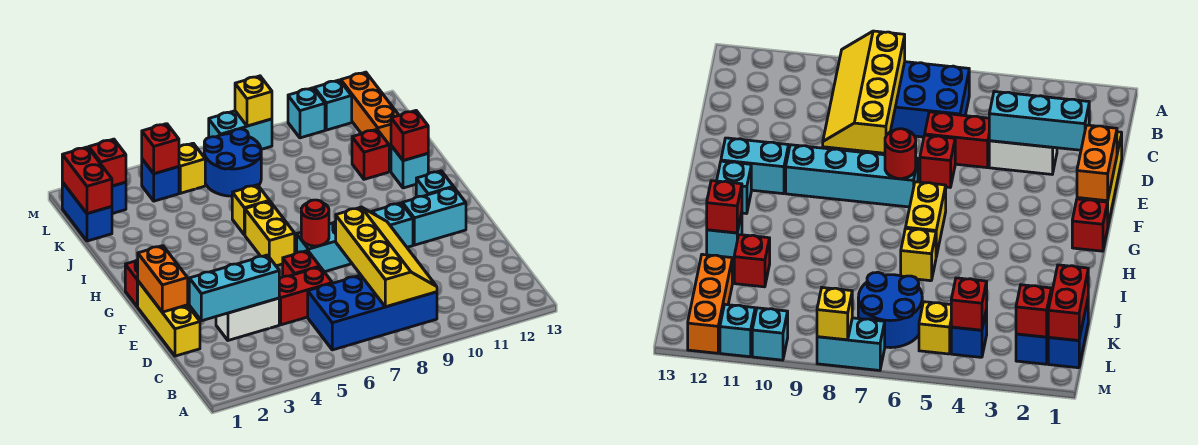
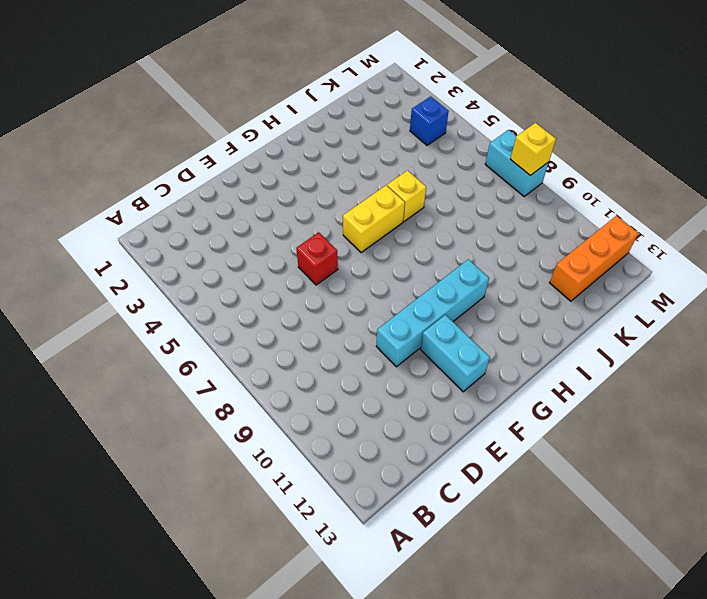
cyan 1x4 brick [376,259,489,367] -> cyan 1x4 brick turned to [297,203,413,272]
none -> blue 2x4 brick [308,275,437,350]
none -> yellow 1x3 brick [138,281,200,356]
none -> white 1x2 brick [216,298,279,340]
none -> red 1x2 brick [279,267,332,325]

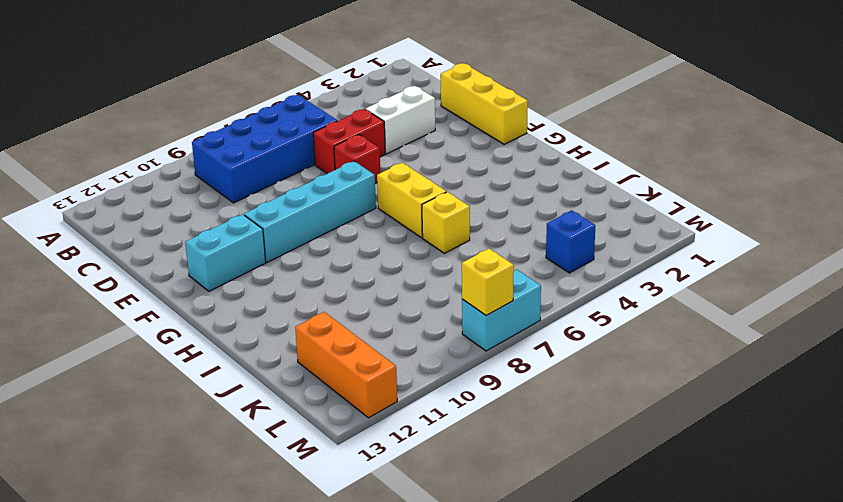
none -> red 1x1 brick [125,260,138,307]
none -> cyan 1x1 brick [416,171,453,197]
none -> cyan 1x1 brick [391,146,428,188]
none -> red 1x1 brick [352,129,389,179]

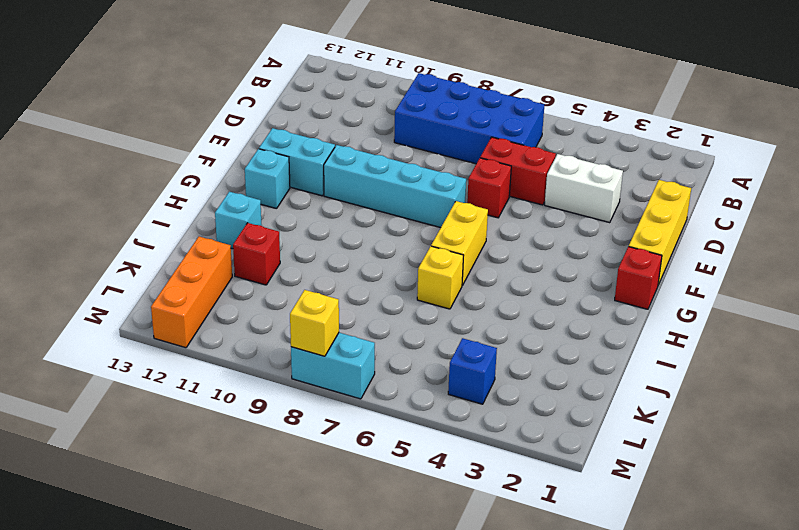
none -> blue 1x2 brick [62,182,112,241]
none -> blue 2x2 round brick [204,129,261,196]
none -> blue 1x1 brick [112,182,126,214]
none -> yellow 1x1 brick [179,143,205,193]

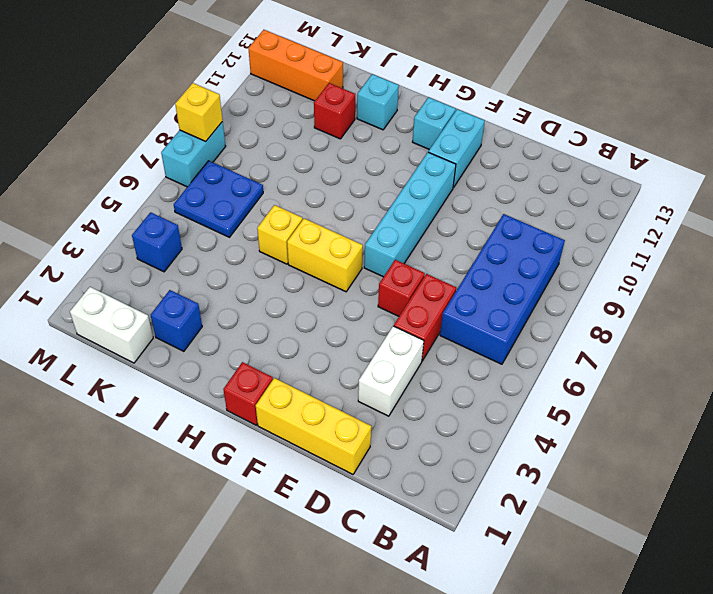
blue 1x1 brick [151,290,202,351] -> blue 1x1 brick moved to [112,182,126,214]
white 1x2 brick [70,287,153,363] -> blue 1x2 brick [62,182,112,241]
blue 2x2 plate [174,161,263,237] -> blue 2x2 round brick [204,129,261,196]
none -> yellow 1x1 brick [179,143,205,193]
none -> cyan 1x1 brick [288,88,325,138]
none -> cyan 1x1 brick [314,80,352,130]
none -> yellow 2x4 slope [336,207,437,307]

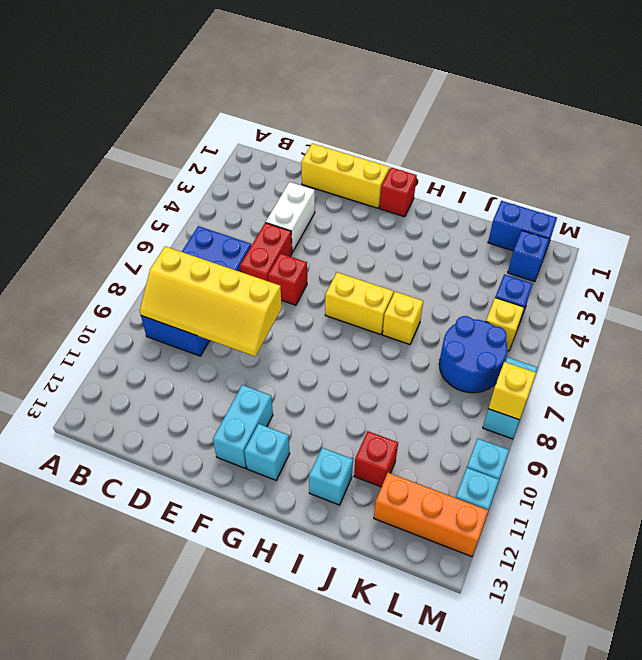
none -> cyan 1x4 brick [297,203,413,272]
none -> cyan 1x3 brick [189,255,279,321]
none -> orange 1x2 brick [138,246,188,312]
none -> red 1x1 round brick [301,200,329,246]

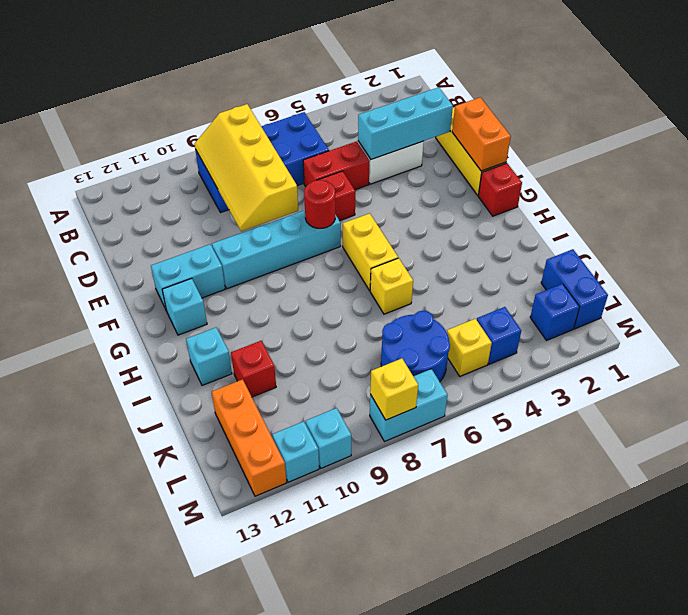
none -> red 1x1 brick [391,111,428,161]
none -> red 1x2 brick [62,147,112,214]
none -> red 1x1 brick [89,139,126,186]
none -> red 1x1 brick [142,124,179,174]

